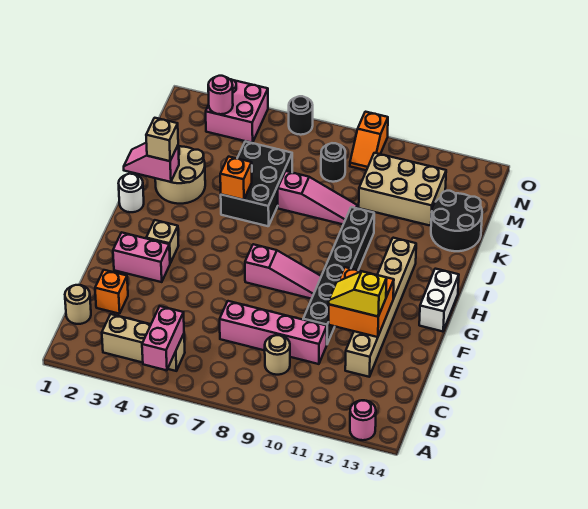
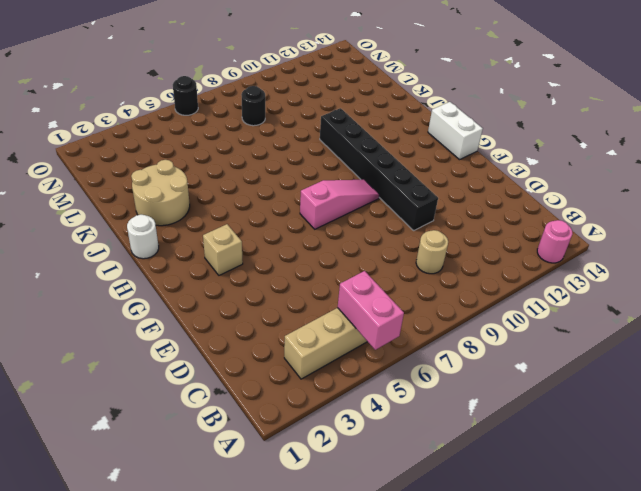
none -> tan 1x1 round brick [65,285,91,324]
none -> orange 1x1 brick [95,270,128,314]
none -> pink 1x4 brick [220,301,327,364]

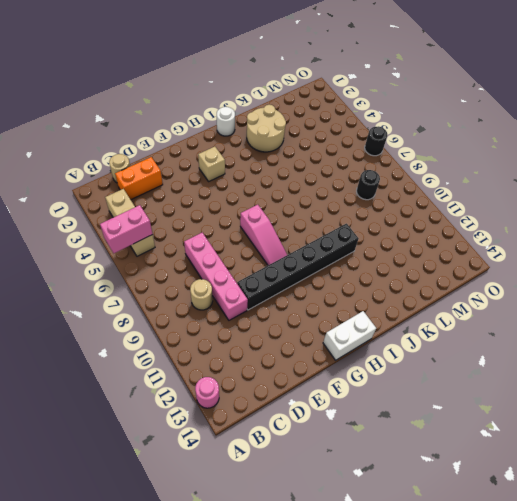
orange 1x2 brick [115,157,163,200] -> orange 1x1 brick [95,270,128,314]
none -> tan 1x6 brick [345,238,416,377]
none -> pink 1x2 brick [113,233,170,282]
none -> black 2x3 brick [221,141,292,226]

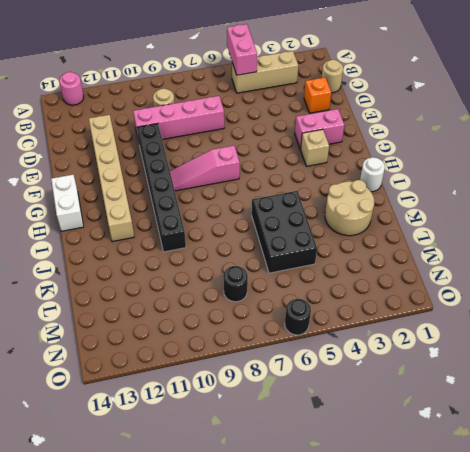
none -> pink 1x3 slope [278,171,357,224]
none -> black 2x2 round brick [431,191,482,251]
none -> tan 2x3 brick [359,153,446,226]

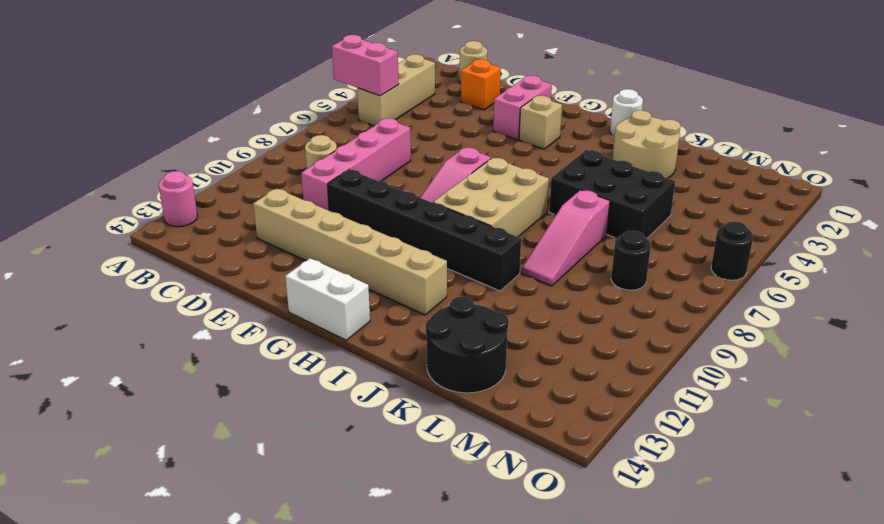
tan 2x3 brick [433,158,549,237] -> tan 2x3 brick moved to [359,153,446,226]
none -> pink 2x2 brick [206,79,268,143]
none -> orange 1x2 slope [350,112,388,170]
none -> orange 2x2 brick [329,267,394,337]

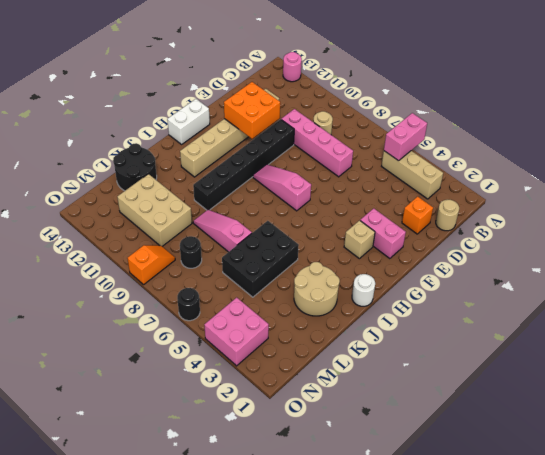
none -> pink 1x2 slope [124,143,179,182]
none -> orange 1x1 brick [220,157,252,200]
none -> pink 1x1 round brick [208,76,233,114]

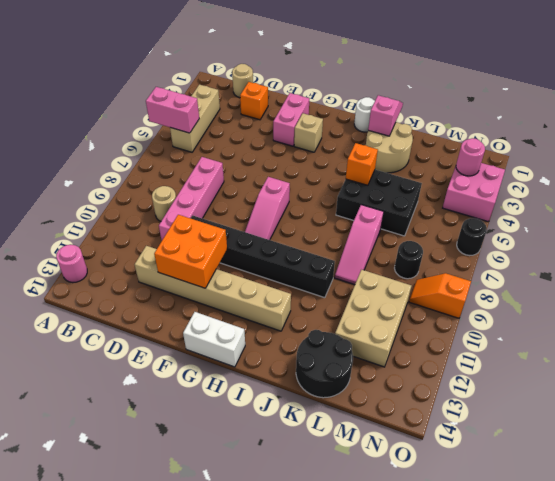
none -> yellow 1x2 slope [329,271,387,316]
none -> tan 1x1 brick [146,118,178,161]

